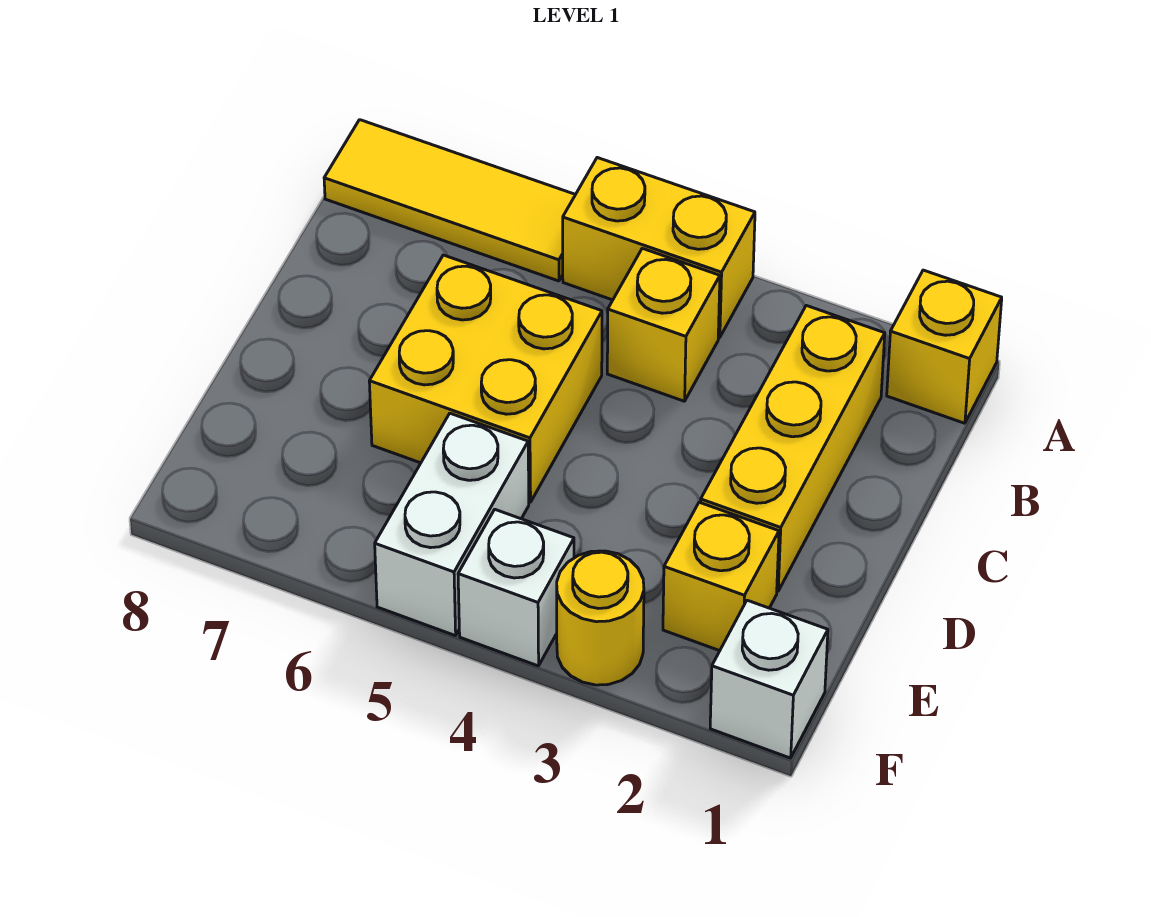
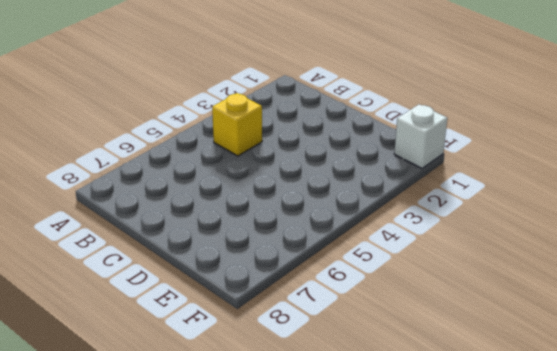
none -> yellow 1x1 brick [887,270,1002,423]
none -> yellow 1x2 brick [563,158,755,337]

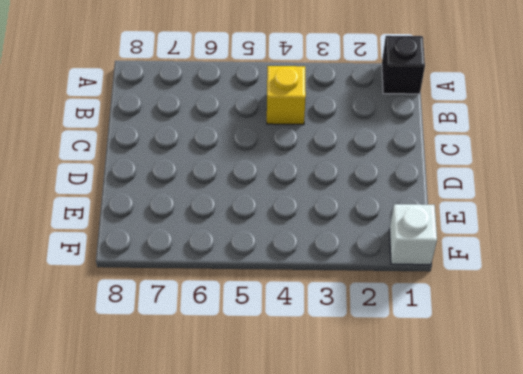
black 1x1 brick [382,36,425,94] -> yellow 1x1 brick [887,270,1002,423]
none -> yellow 1x2 brick [563,158,755,337]
none -> yellow 1x3 tile [324,120,576,281]

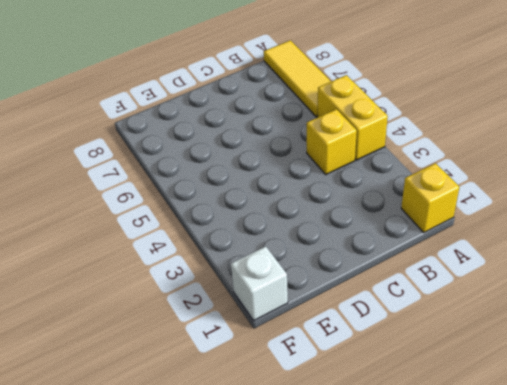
none -> yellow 1x3 brick [701,306,885,591]
none -> yellow 2x2 brick [369,255,602,502]

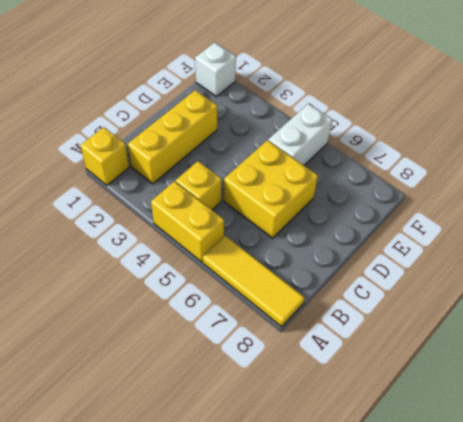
none -> yellow 1x1 brick [663,502,779,651]
none -> yellow 1x1 round brick [557,551,644,685]

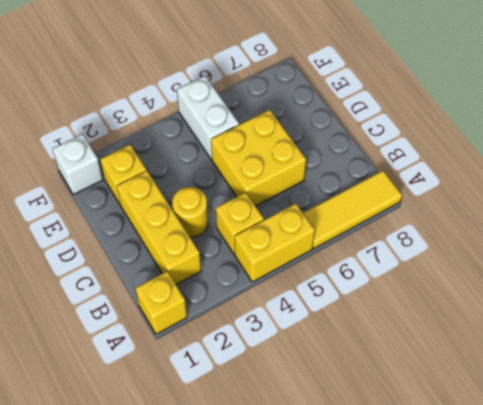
yellow 1x1 round brick [172,187,208,237] -> yellow 1x1 round brick moved to [557,551,644,685]
none -> white 1x1 brick [458,510,574,666]

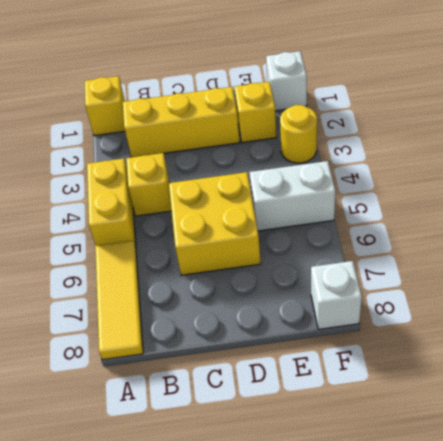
white 1x1 brick [311,261,362,329] -> white 1x1 brick moved to [458,510,574,666]

